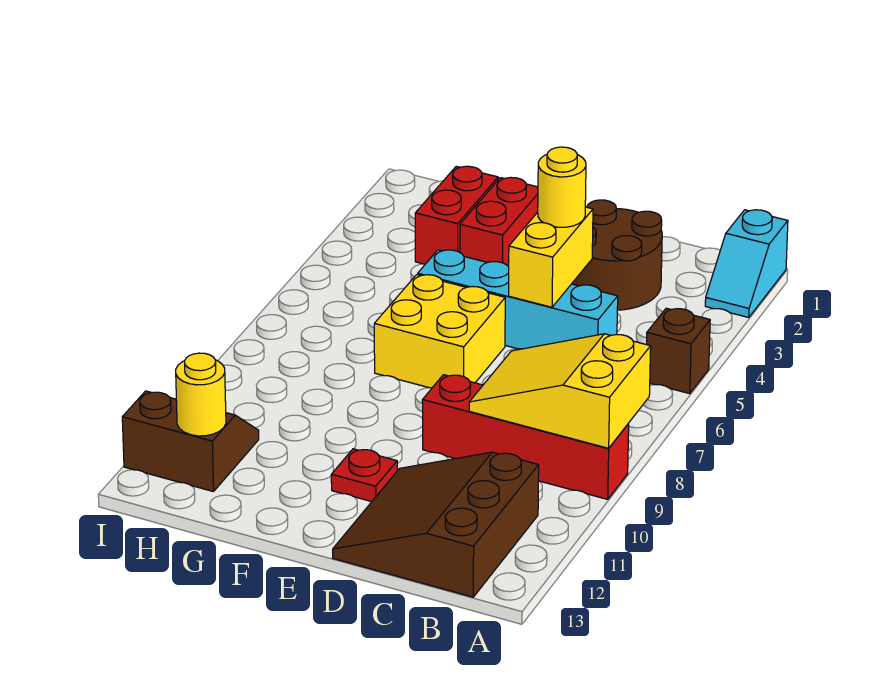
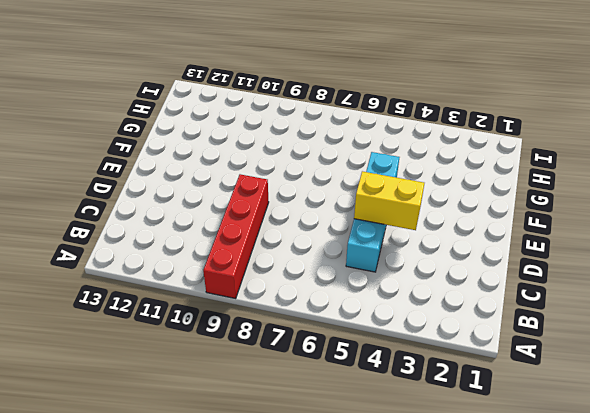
none -> cyan 1x2 slope [705,210,788,318]
none -> brown 1x1 brick [647,308,710,394]
none -> brown 3x3 slope [333,452,539,597]

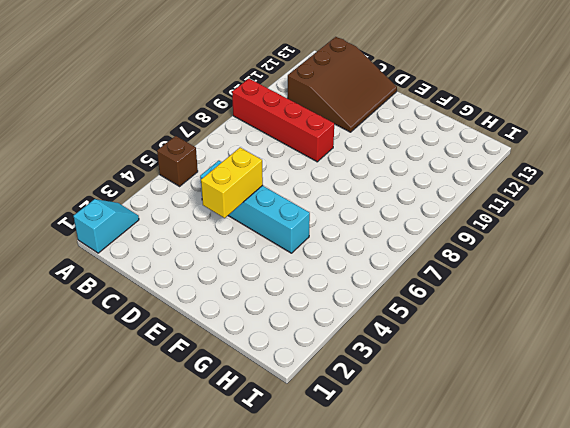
none -> brown 2x2 round brick [572,200,662,310]
none -> yellow 2x2 brick [374,275,505,388]
none -> red 1x1 plate [331,449,397,502]

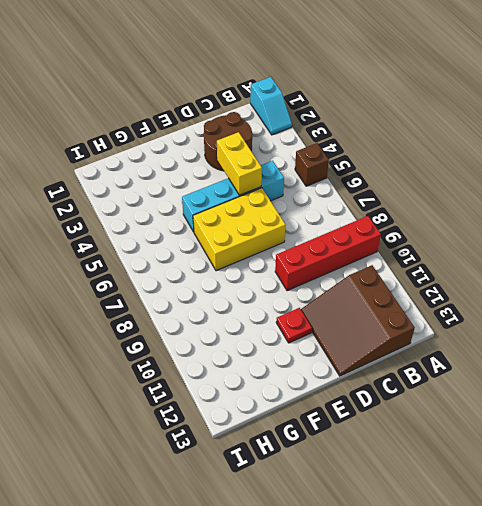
yellow 2x3 brick [193,188,285,271] -> yellow 2x2 brick [374,275,505,388]
none -> red 1x2 brick [460,177,538,267]
none -> red 1x2 brick [415,166,498,264]
none -> brown 2x2 slope [122,391,259,492]

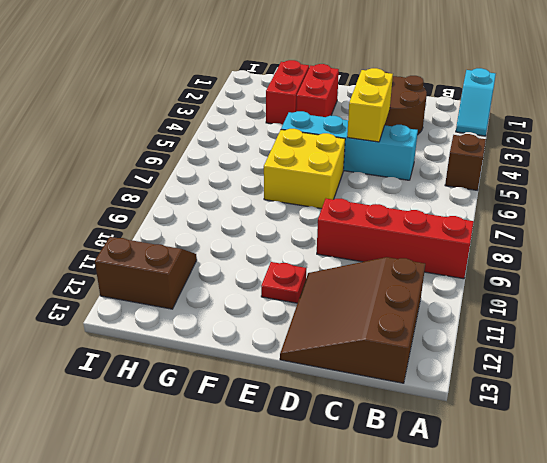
none -> yellow 2x3 slope [469,334,651,448]
none -> yellow 1x1 round brick [176,353,226,436]
none -> yellow 1x1 round brick [538,147,586,227]

